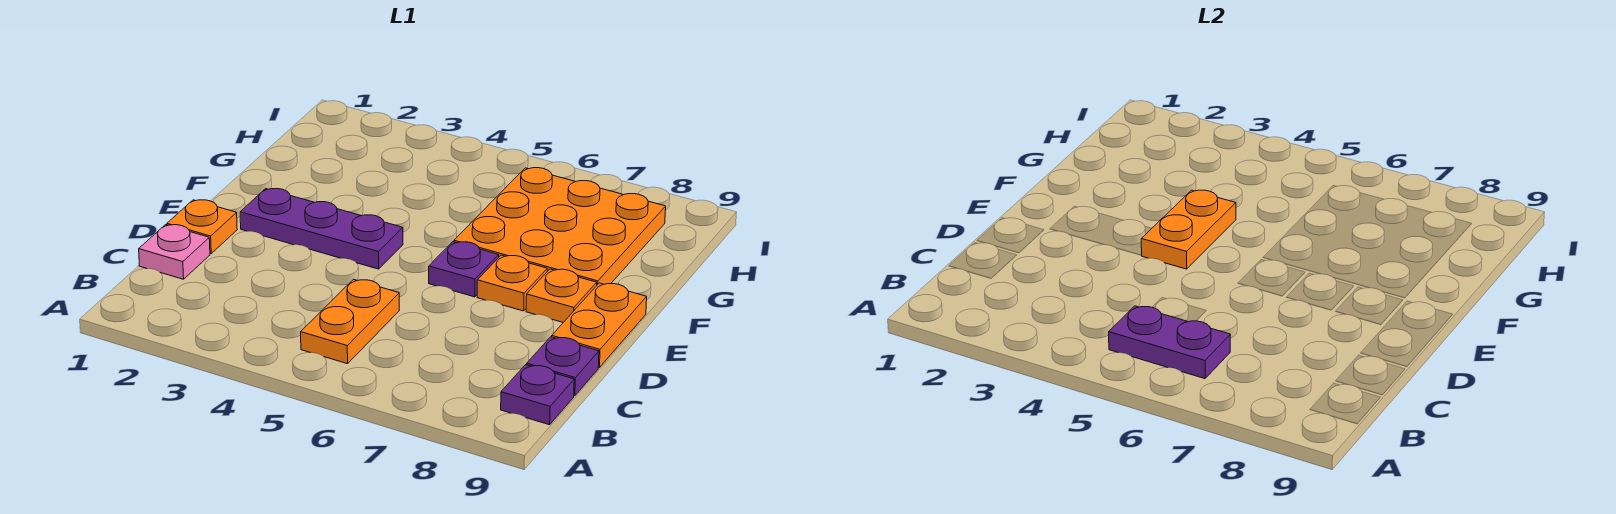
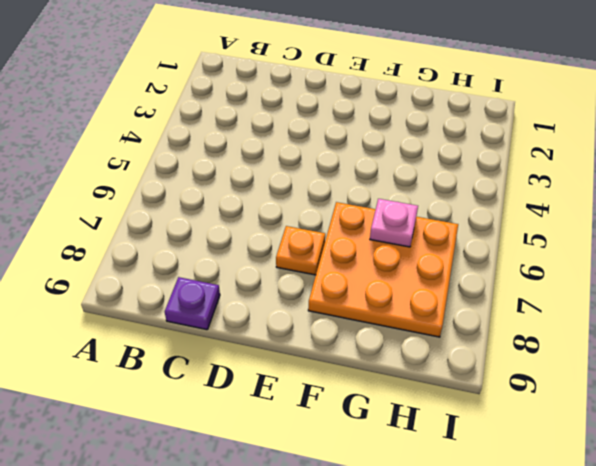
pink 1x1 plate [370,199,418,247] -> pink 1x1 plate moved to [139,225,210,279]
none -> orange 1x2 plate [301,279,399,364]
none -> purple 1x1 plate [501,365,574,425]
none -> orange 1x1 plate [167,200,237,254]

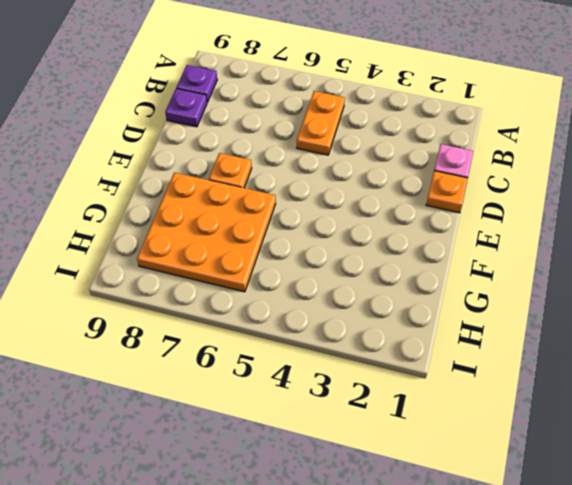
none -> orange 1x2 plate [552,283,647,368]
none -> purple 1x3 plate [240,189,403,269]
none -> purple 1x1 plate [429,242,499,297]

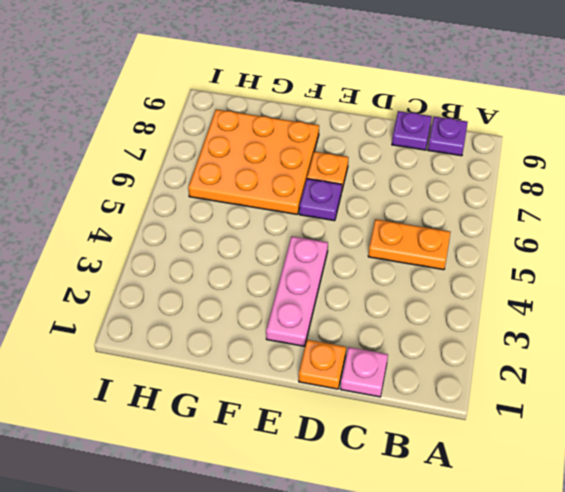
pink 1x3 plate [266,236,328,346] -> purple 1x3 plate [240,189,403,269]
none -> orange 1x2 plate [552,283,647,368]
none -> orange 1x1 plate [526,269,597,322]
none -> purple 1x2 plate [1109,306,1230,379]

